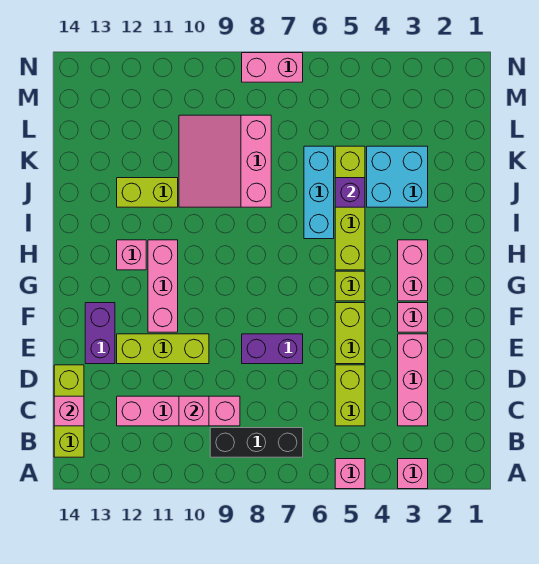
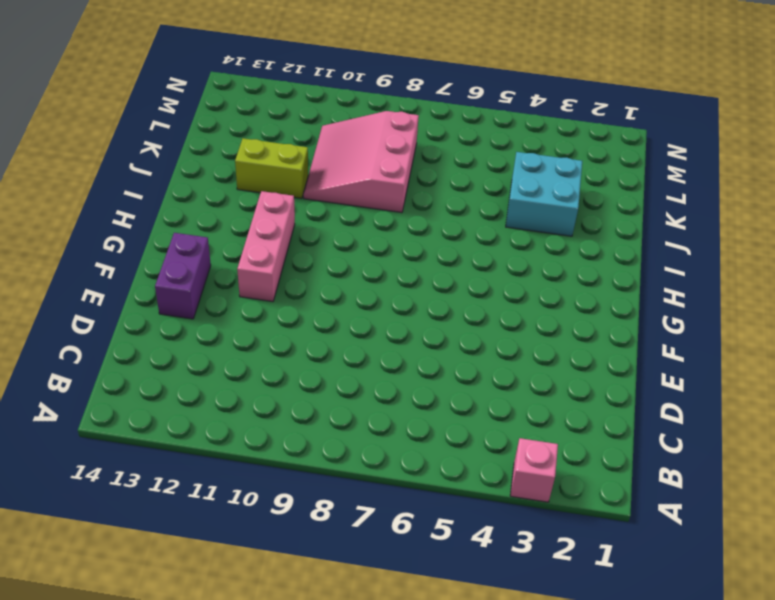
none -> pink 1x1 brick [335,459,365,489]
none -> black 1x3 brick [210,428,303,457]
none -> lime 1x3 brick [54,365,84,457]

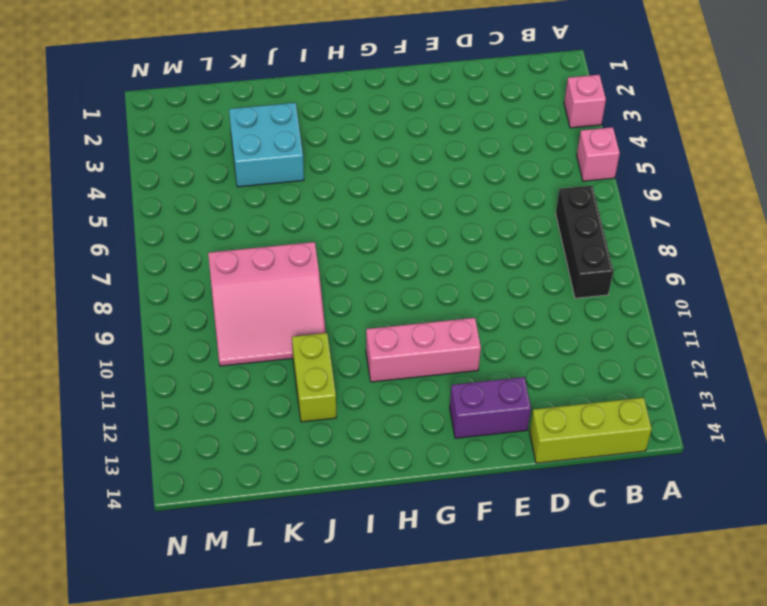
none -> pink 1x3 brick [398,334,428,426]
none -> lime 1x2 brick [335,365,365,426]
none -> pink 1x4 brick [117,396,240,426]

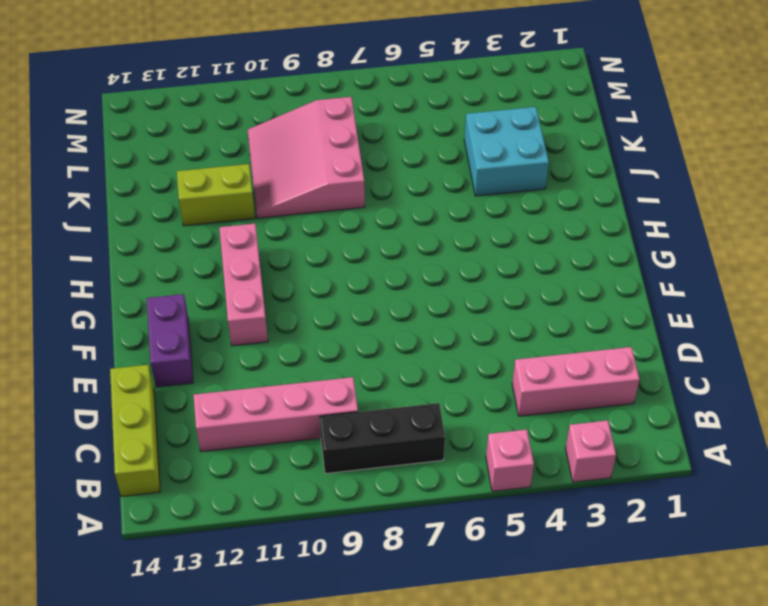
pink 1x3 brick [512,347,640,416] -> pink 1x3 brick turned to [398,334,428,426]
none -> lime 1x2 brick [335,365,365,426]
none -> lime 1x2 brick [335,303,365,364]
none -> purple 1x2 brick [242,334,303,364]

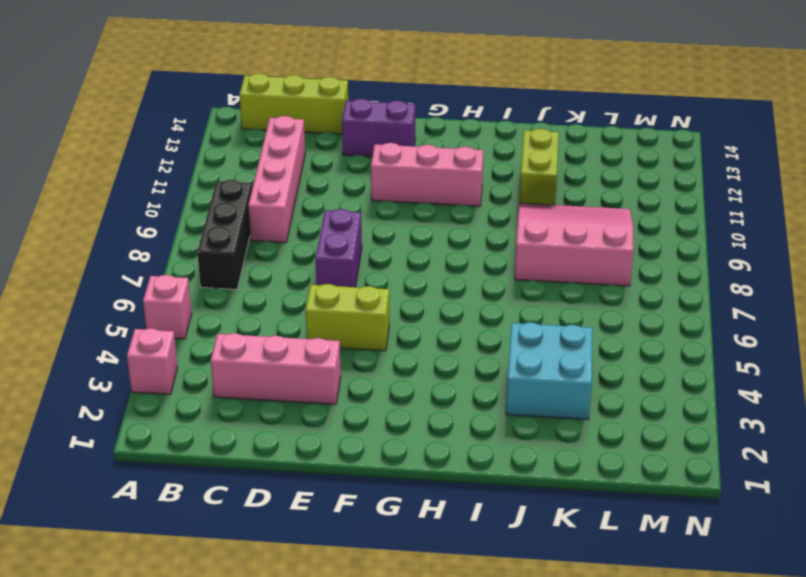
none -> lime 1x2 brick [335,365,365,426]
none -> lime 1x3 brick [117,334,209,364]
none -> pink 1x1 brick [398,303,428,332]

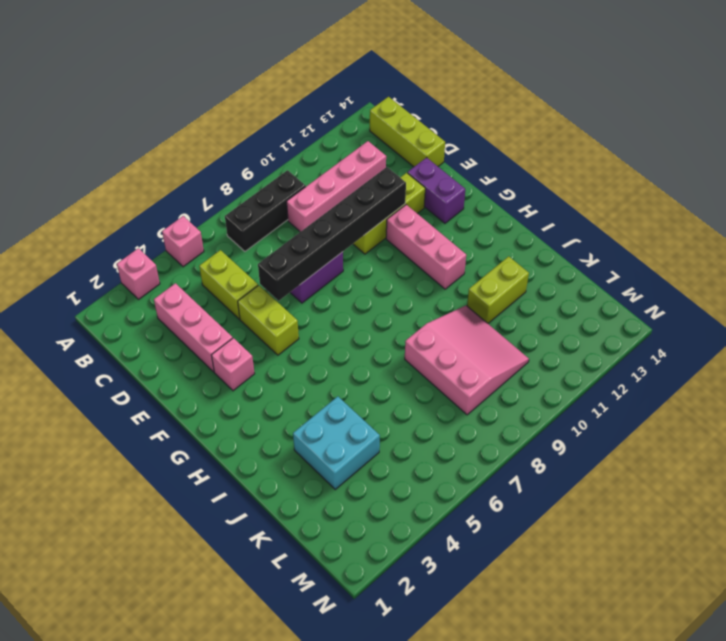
black 1x6 brick [258,167,406,301] -> none
none -> pink 1x2 brick [398,240,428,301]
none -> lime 1x1 brick [335,271,365,301]
none -> lime 1x4 brick [335,146,365,270]

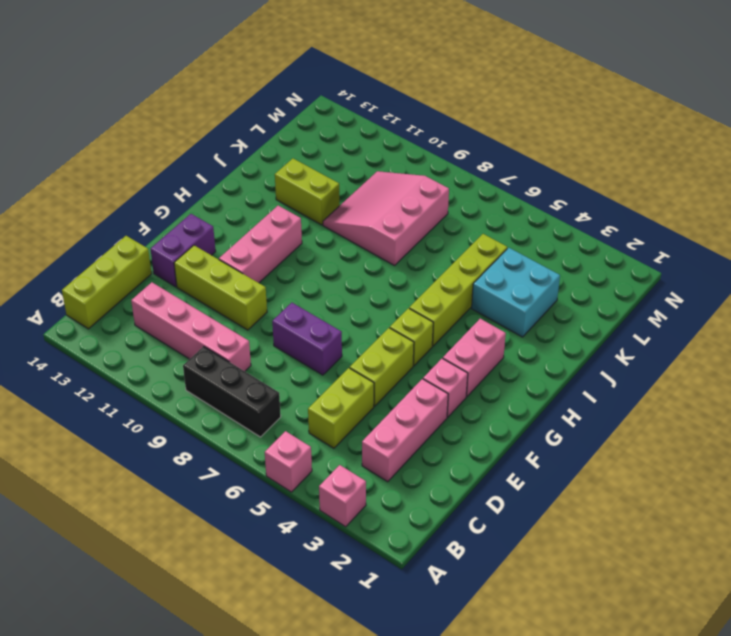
none -> pink 1x1 brick [117,240,146,270]
none -> cyan 1x3 brick [304,146,334,239]
none -> pink 1x2 brick [242,53,303,82]

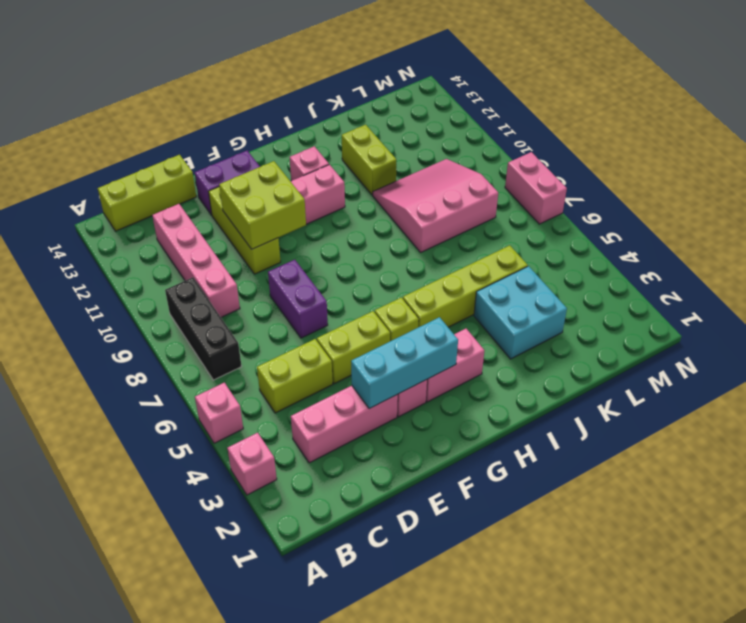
cyan 1x3 brick [351,317,458,409] -> cyan 1x3 brick moved to [304,146,334,239]
lime 2x2 brick [219,161,306,249] -> none
none -> pink 1x1 brick [179,396,209,426]
none -> pink 1x1 brick [54,396,84,426]
none -> purple 1x1 brick [335,178,365,207]

